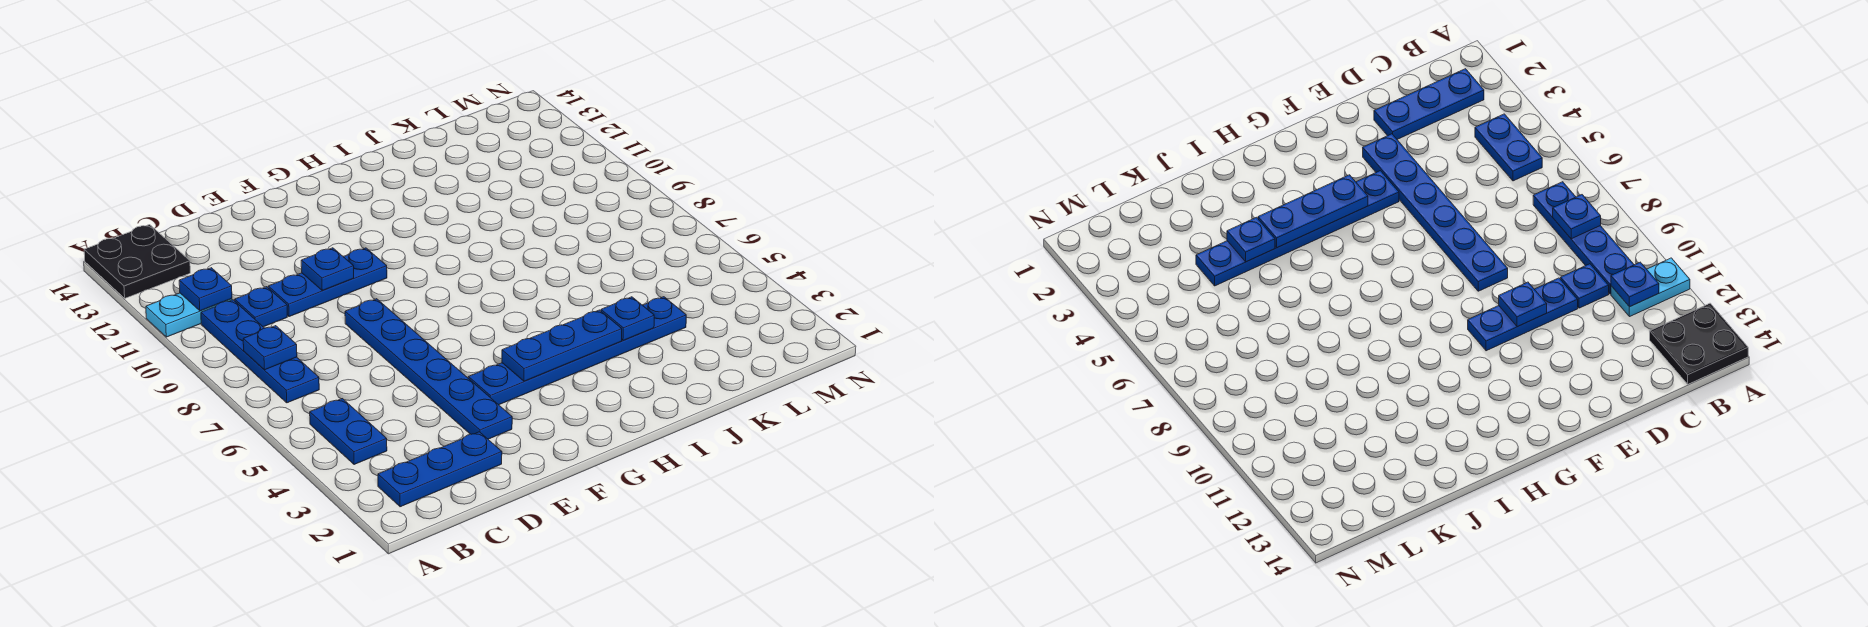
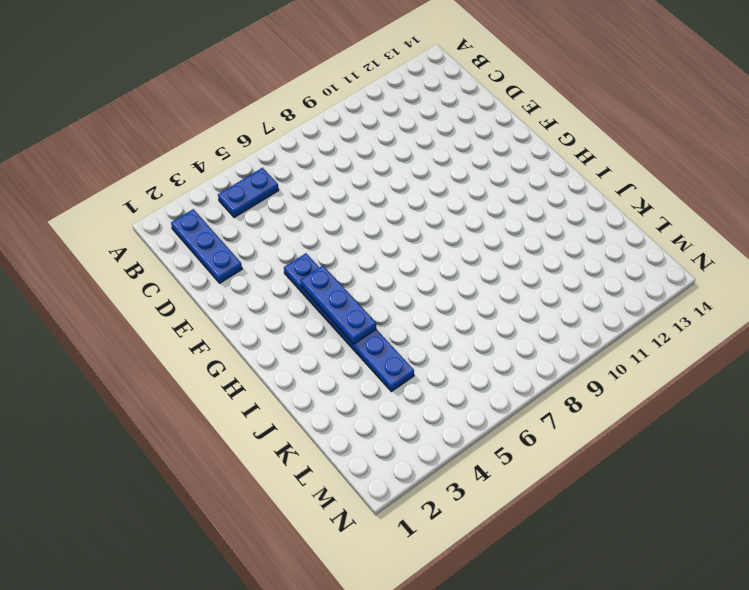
none -> cyan 1x2 plate [146,293,232,337]
none -> black 2x2 plate [84,225,190,298]
none -> blue 1x4 plate [201,300,319,403]

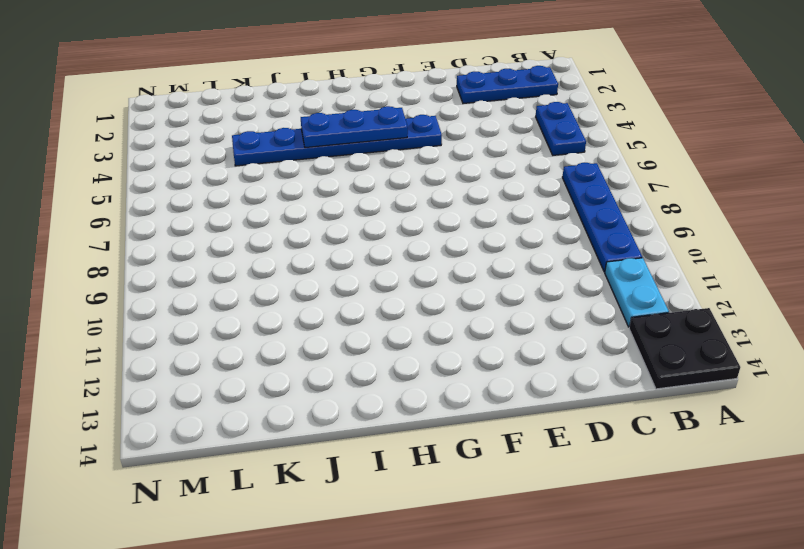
cyan 1x2 plate [605,258,669,327] -> cyan 1x2 plate turned to [146,293,232,337]
none -> blue 1x1 plate [235,287,287,327]
none -> blue 1x3 plate [268,248,387,317]
none -> blue 1x6 plate [345,299,512,439]

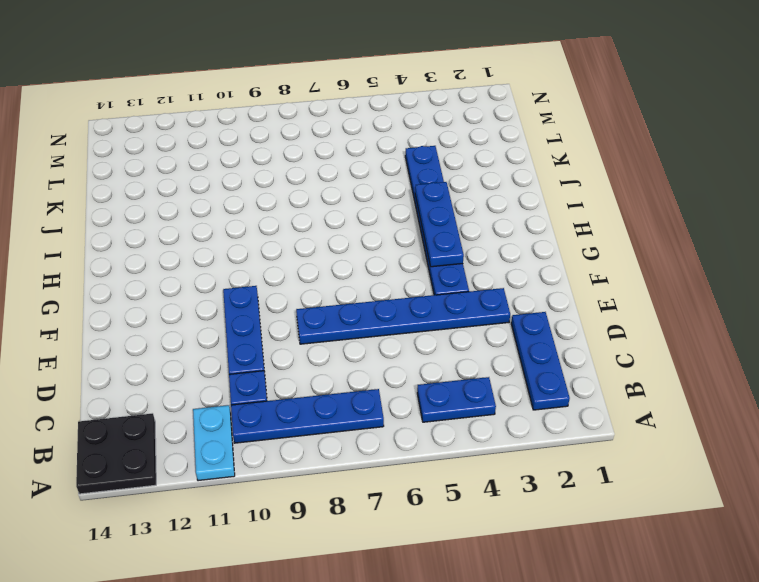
none -> blue 1x1 plate [243,326,297,370]
none -> blue 1x1 plate [179,268,232,311]
none -> blue 1x1 plate [301,248,354,290]

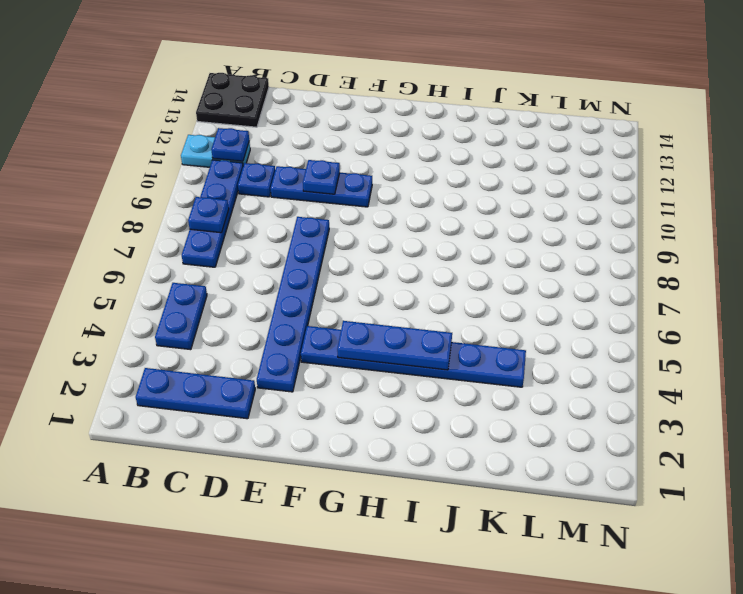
none -> blue 1x1 plate [601,297,654,341]

